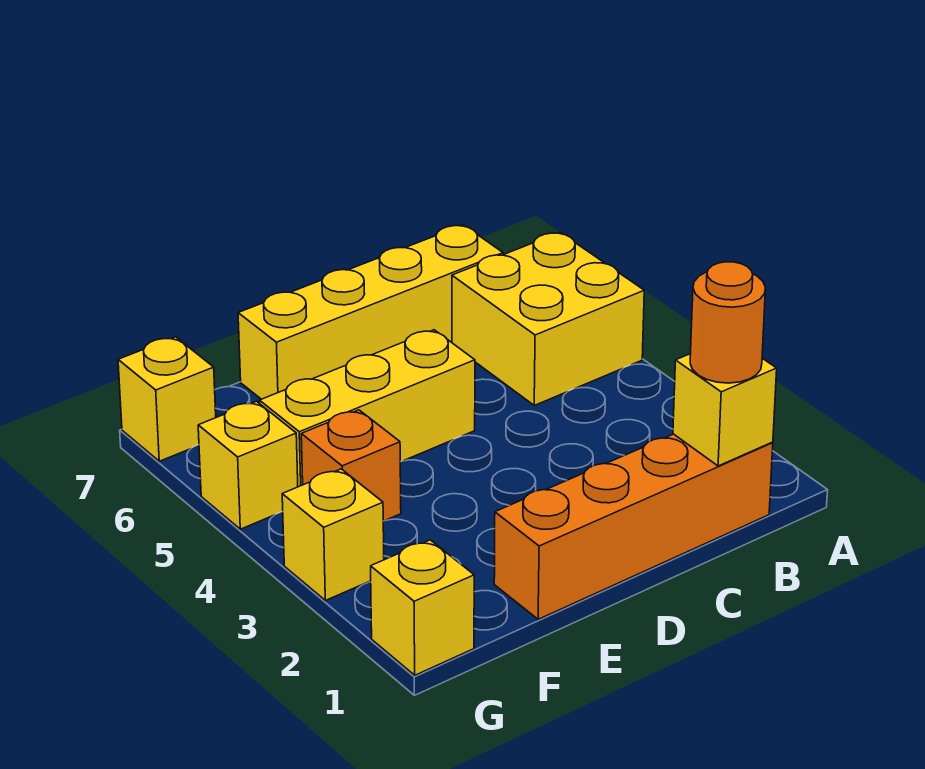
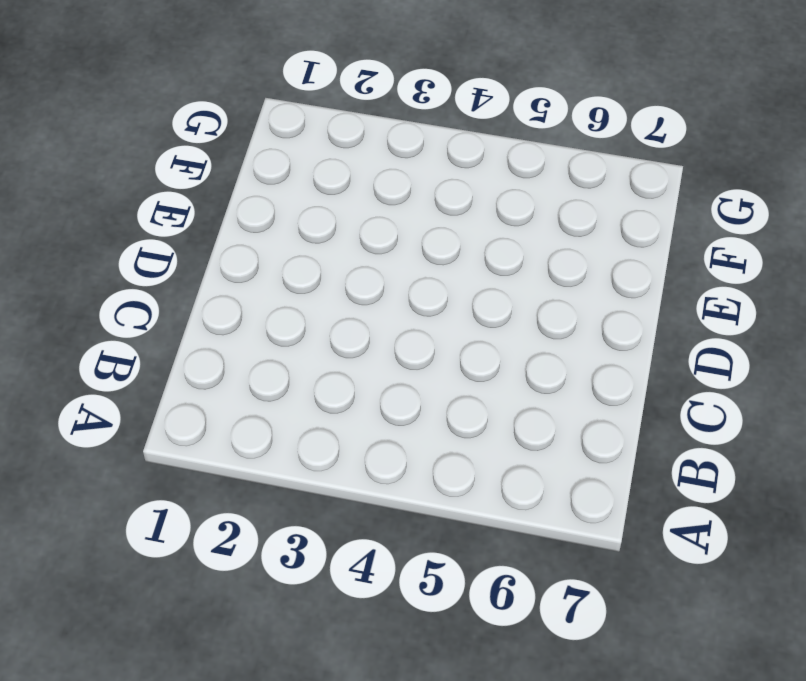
none -> yellow 2x2 brick [452,233,644,405]
none -> orange 1x4 brick [494,434,773,619]

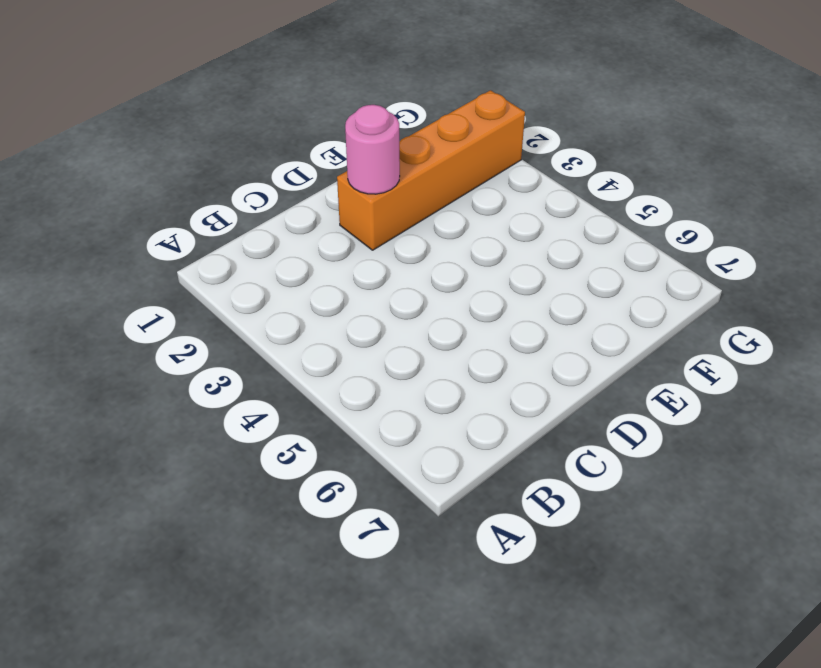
orange 1x4 brick [337,90,525,250] -> orange 1x4 brick moved to [494,434,773,619]
pink 1x1 round brick [345,105,400,194] -> none
none -> yellow 2x2 brick [452,233,644,405]
none -> yellow 1x4 brick [238,225,503,399]

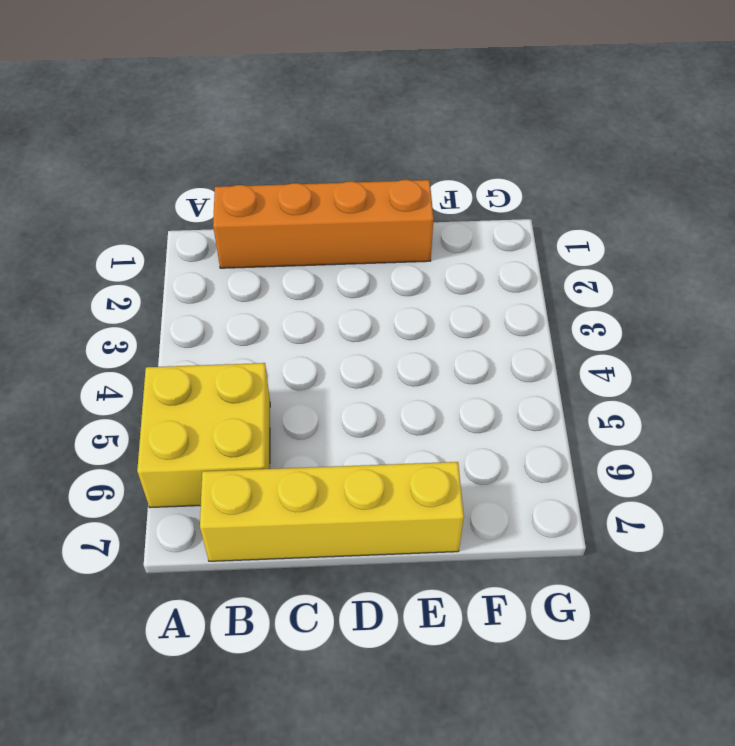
none -> yellow 1x3 brick [259,330,475,487]
none -> orange 1x1 brick [301,410,401,521]

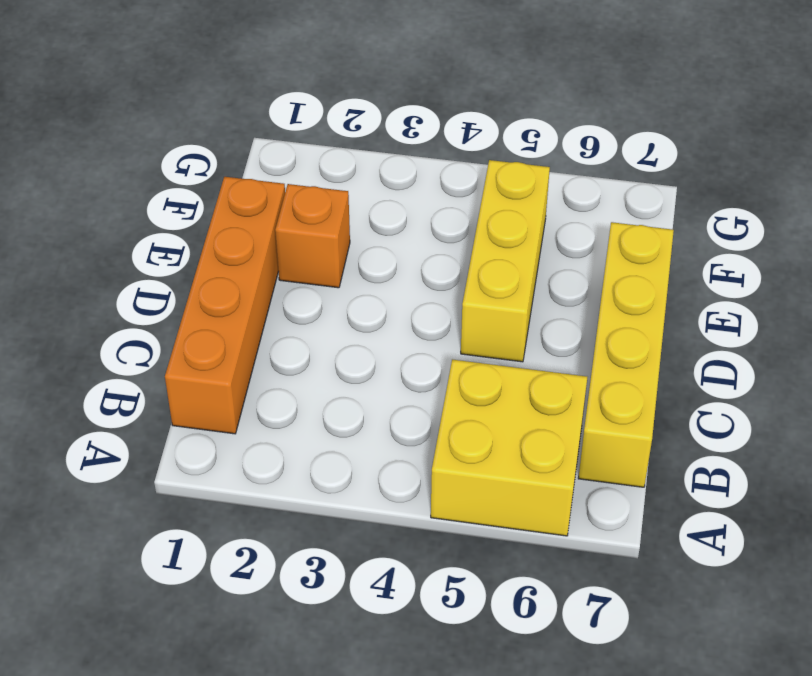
orange 1x1 brick [275,184,350,288] -> orange 1x1 brick moved to [301,410,401,521]
none -> yellow 1x1 brick [371,540,474,675]
none -> yellow 1x1 brick [282,469,384,600]

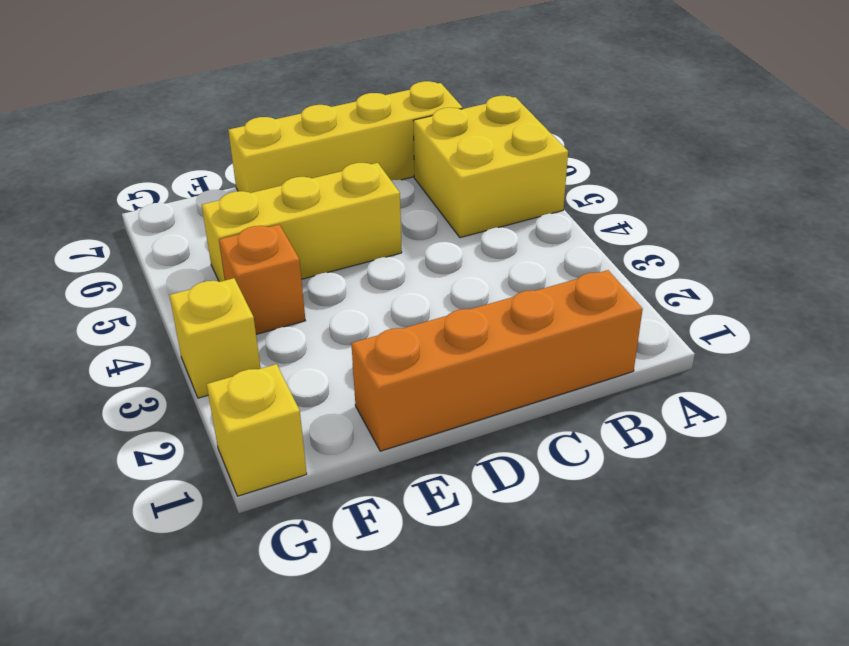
none -> yellow 1x1 brick [198,401,298,529]
none -> yellow 1x1 brick [118,337,216,461]

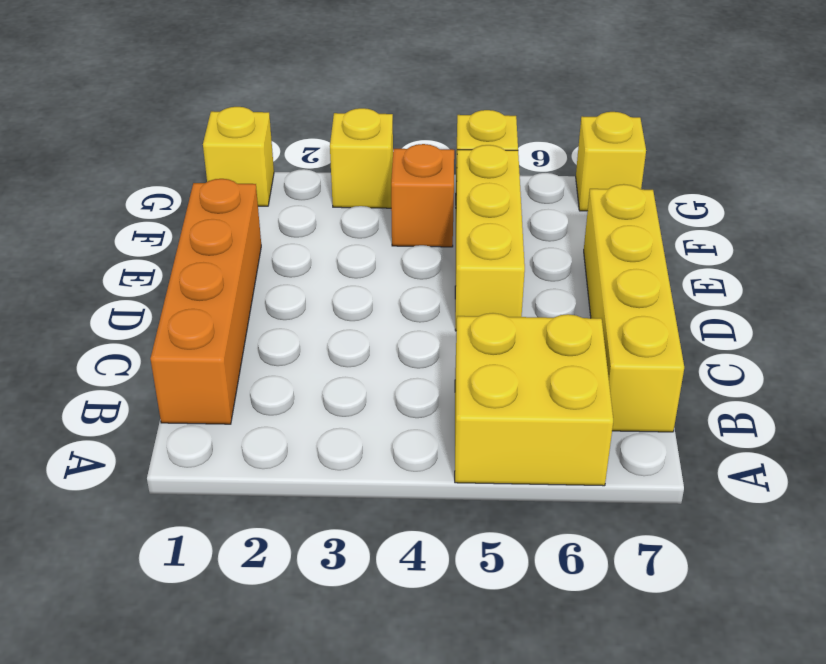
none -> yellow 1x1 brick [673,354,777,466]
none -> orange 1x1 round brick [690,262,766,383]

